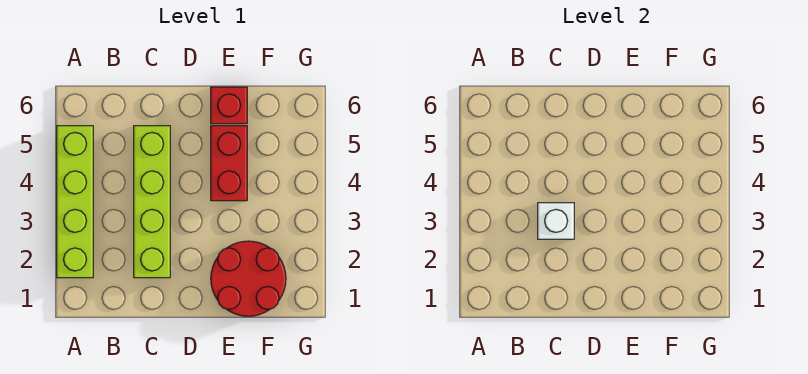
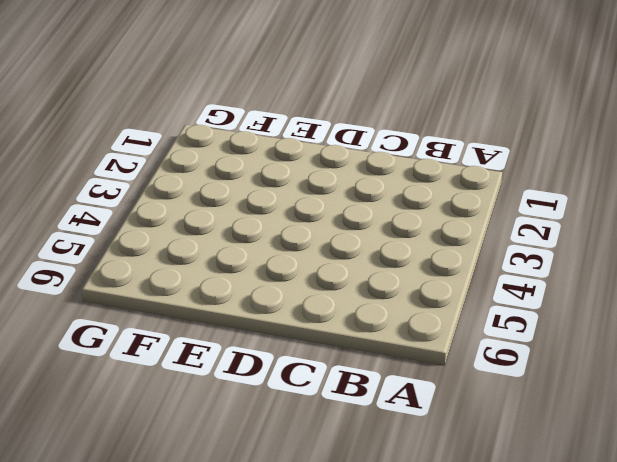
none -> lime 1x4 brick [57,126,93,278]
none -> lime 1x4 brick [134,126,170,278]

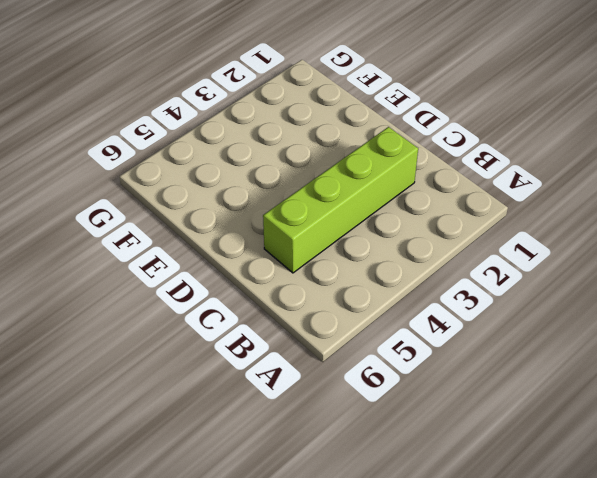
none -> lime 1x4 brick [57,126,93,278]
none -> red 2x2 round brick [211,241,286,316]

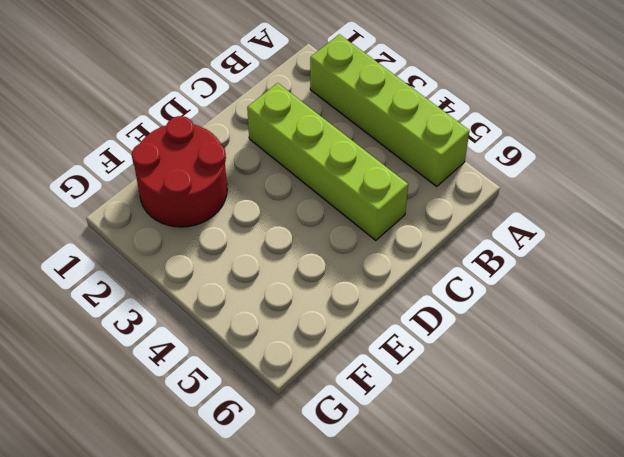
none -> red 1x2 brick [211,126,247,201]
none -> red 1x1 brick [211,87,247,124]

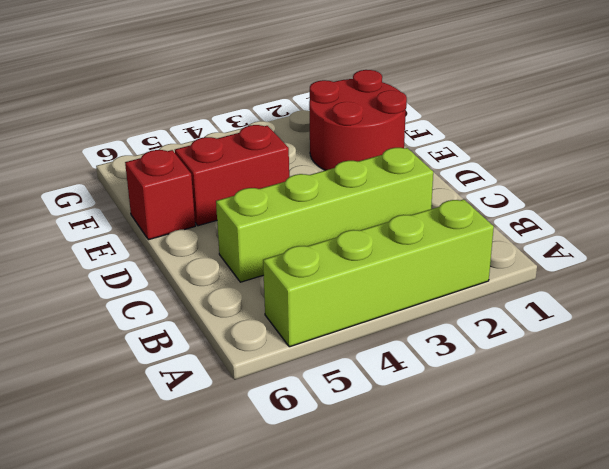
none -> white 1x1 brick [538,203,574,239]

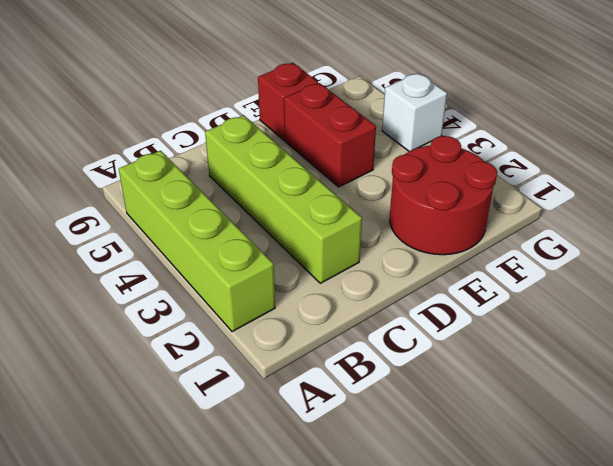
white 1x1 brick [382,73,447,151] -> white 1x1 brick moved to [538,203,574,239]

